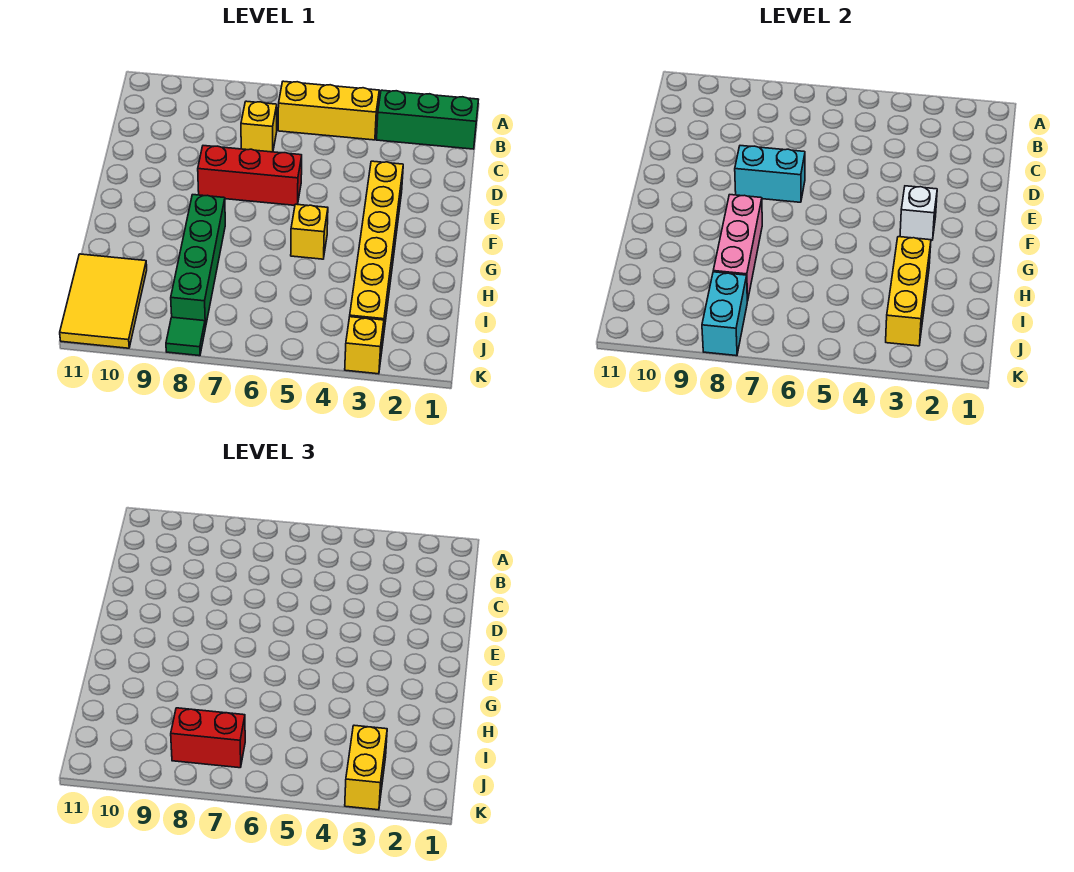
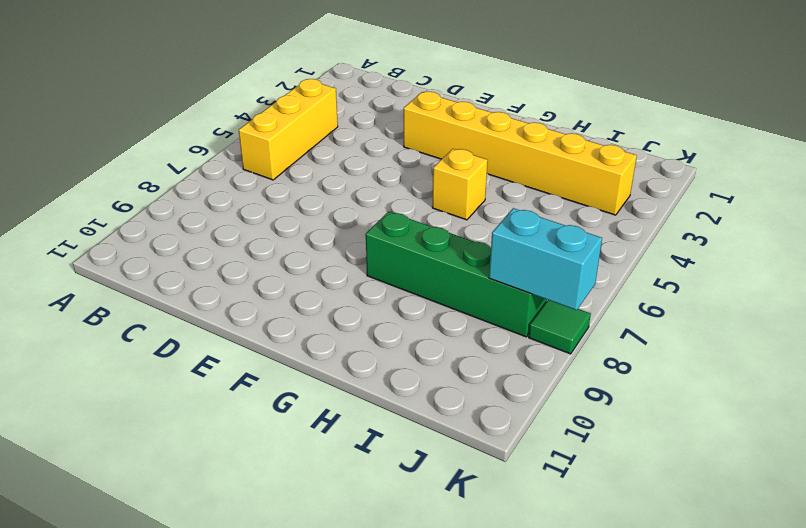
none -> green 1x3 brick [377,90,479,149]
none -> yellow 1x1 brick [241,101,277,152]
none -> red 1x3 brick [198,146,302,205]

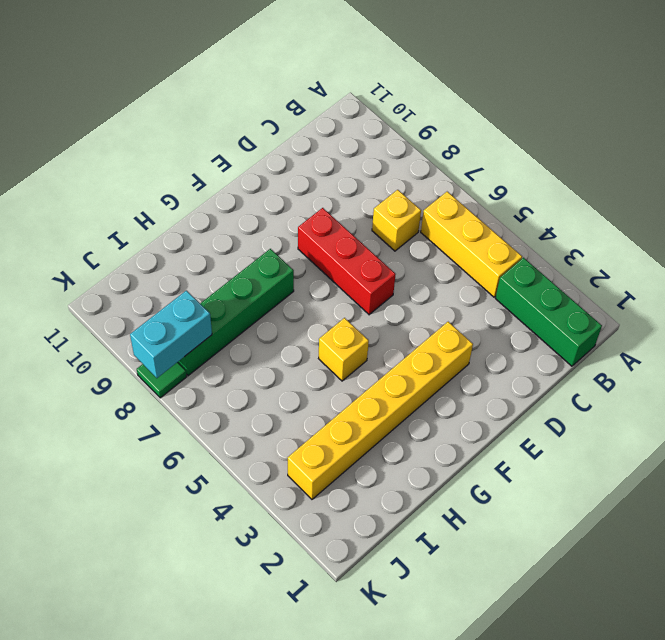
none -> yellow 2x3 tile [60,254,147,348]
none -> yellow 1x1 brick [345,317,384,374]
none -> cyan 1x2 brick [735,146,805,202]

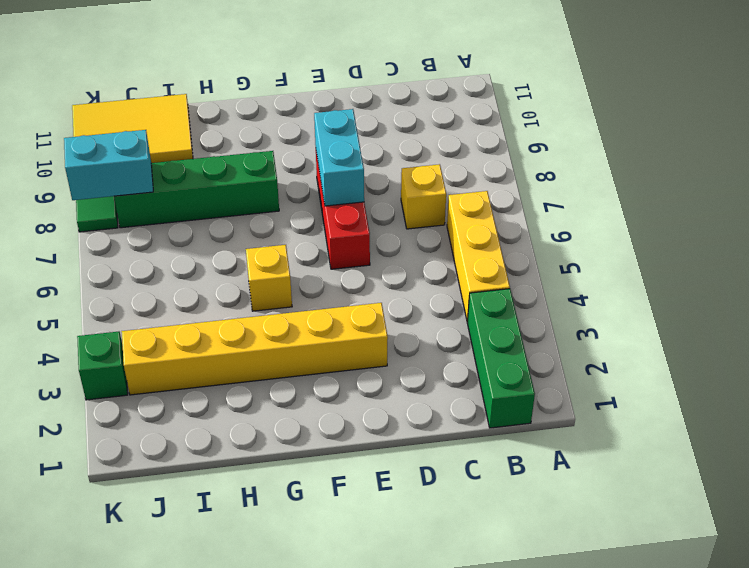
green 1x1 brick [77,332,128,400] -> yellow 1x1 brick [345,317,384,374]
none -> white 1x1 brick [900,186,937,240]
none -> pink 1x3 brick [713,195,762,301]
none -> yellow 1x3 brick [886,237,931,346]

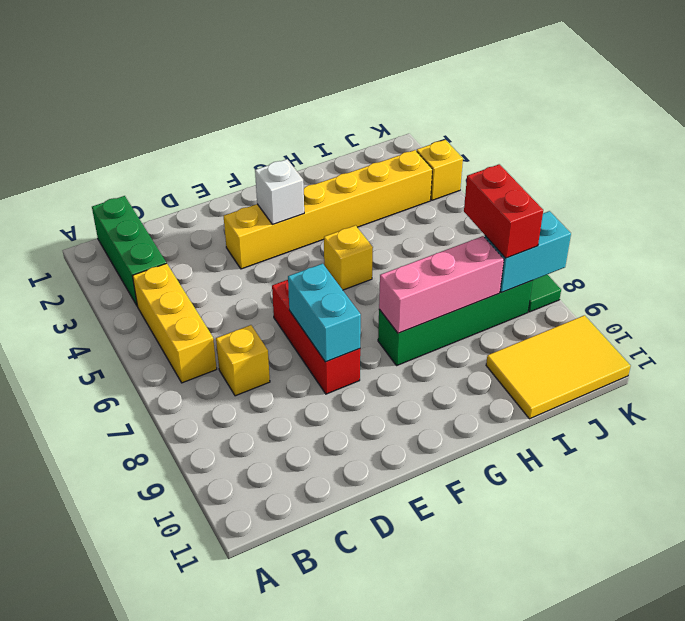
none -> yellow 1x3 brick [886,237,931,346]
none -> yellow 1x2 brick [345,725,387,810]

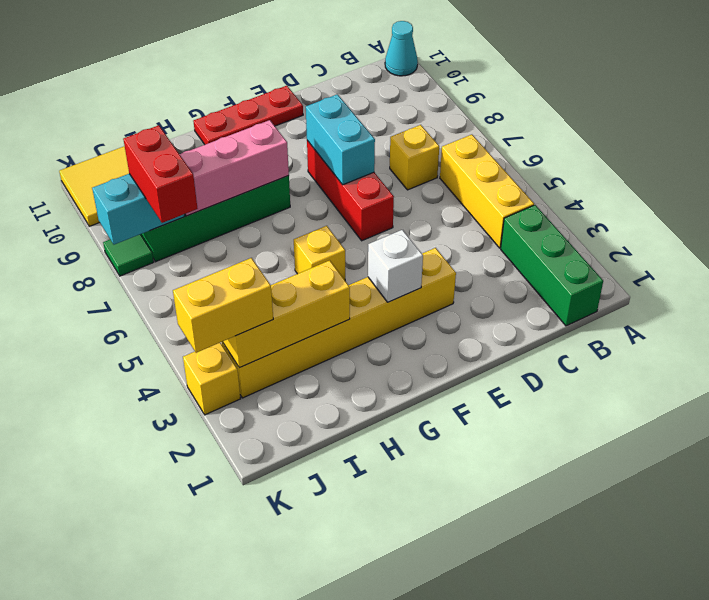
cyan 1x1 cone [385,21,418,76] -> none
red 1x3 plate [193,86,303,145] -> none

